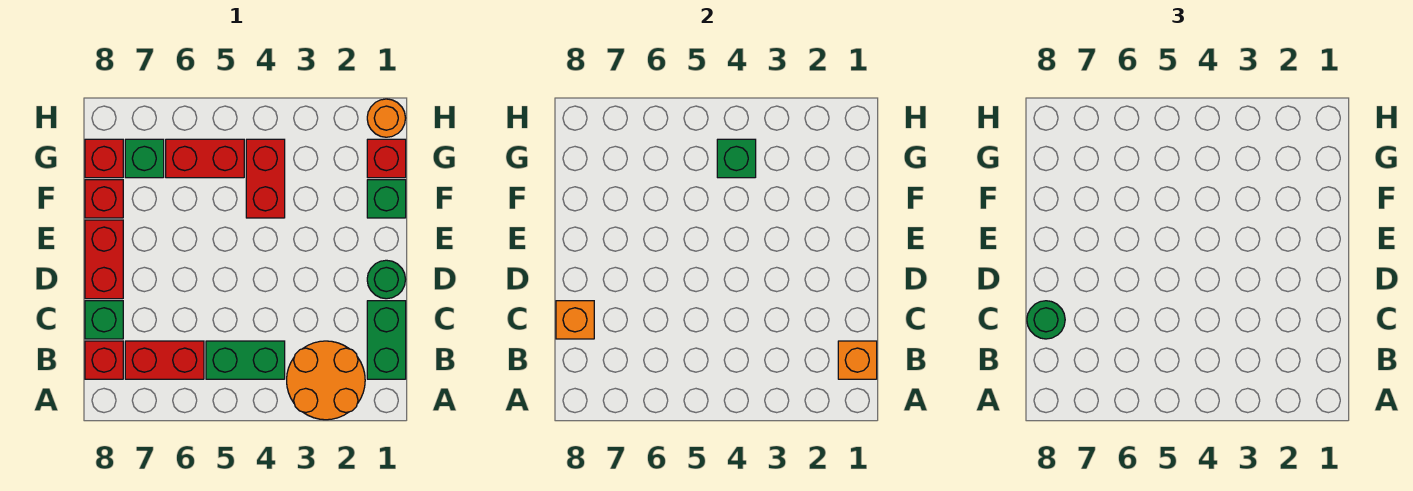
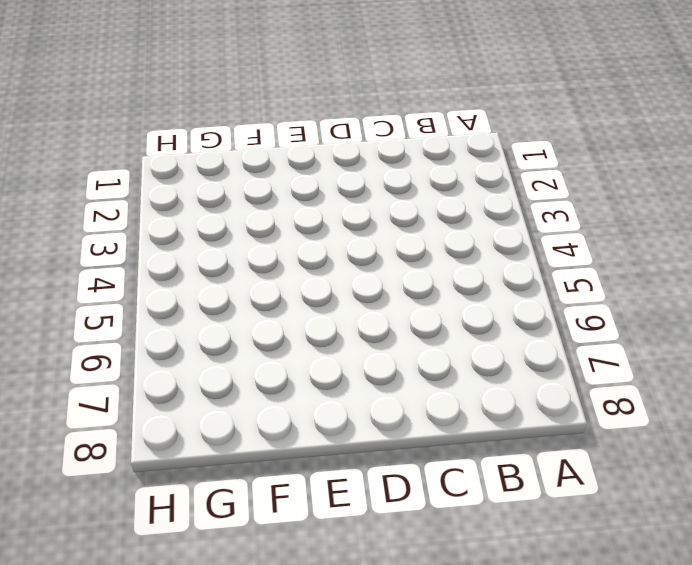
none -> orange 2x2 round brick [287,341,365,420]
none -> green 1x2 brick [367,301,406,379]
none -> green 1x2 brick [206,341,285,379]

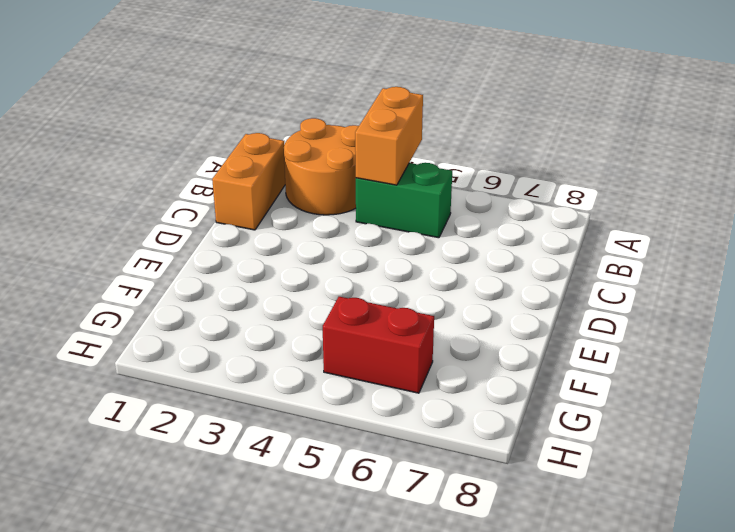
orange 1x2 brick [355,87,423,185] -> none
orange 1x2 brick [212,133,285,230] -> green 1x2 brick [367,301,406,379]
none -> red 1x2 brick [125,341,204,379]
none -> red 1x1 brick [85,341,123,379]
none -> green 1x1 brick [85,301,123,339]

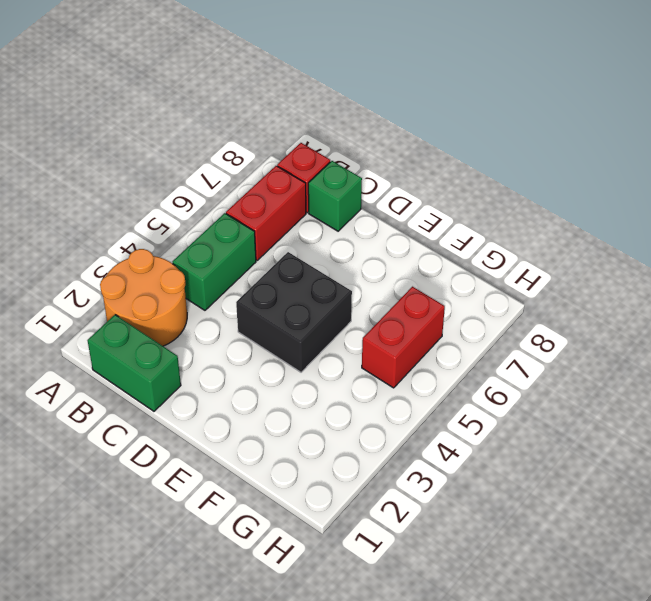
black 2x2 brick [236,252,352,372] -> none
none -> green 1x1 round brick [367,260,406,299]
none -> red 1x2 brick [85,220,123,299]
none -> green 1x1 brick [367,180,406,218]

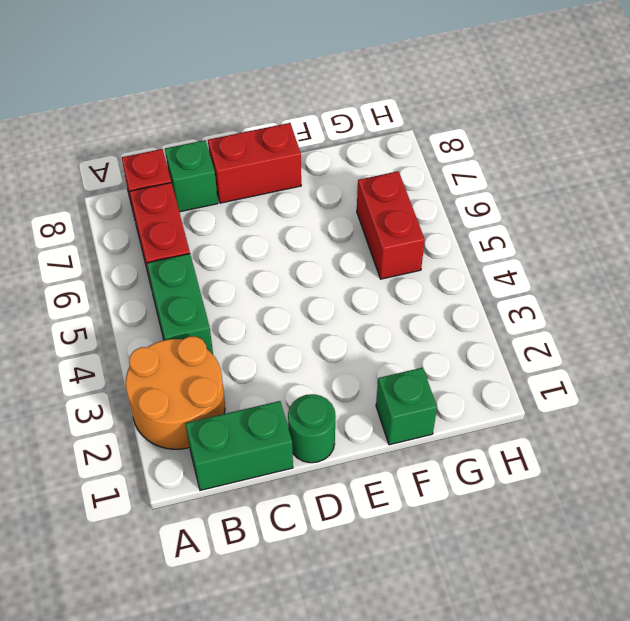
none -> red 1x2 brick [246,139,285,218]
none -> red 1x1 brick [85,180,123,218]
none -> red 1x1 brick [367,139,406,178]

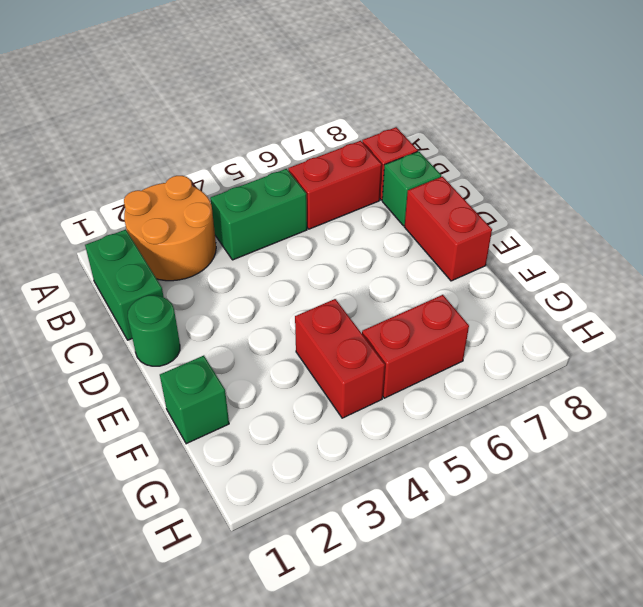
none -> red 1x1 brick [85,180,123,218]
none -> red 1x1 brick [367,139,406,178]
none -> green 1x1 brick [125,139,164,178]

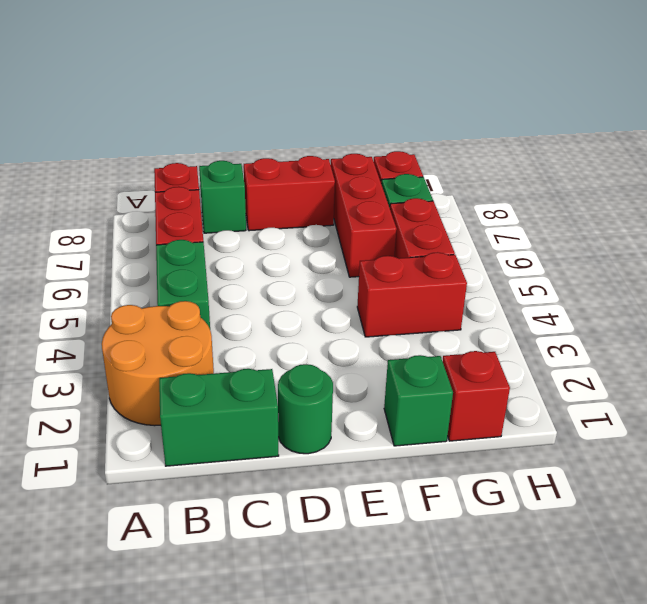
red 1x3 brick [331,154,397,277] -> red 1x1 brick [85,180,123,218]
none -> orange 1x1 round brick [367,99,406,137]
none -> orange 1x1 brick [838,341,877,379]
none -> orange 1x1 brick [556,301,594,339]

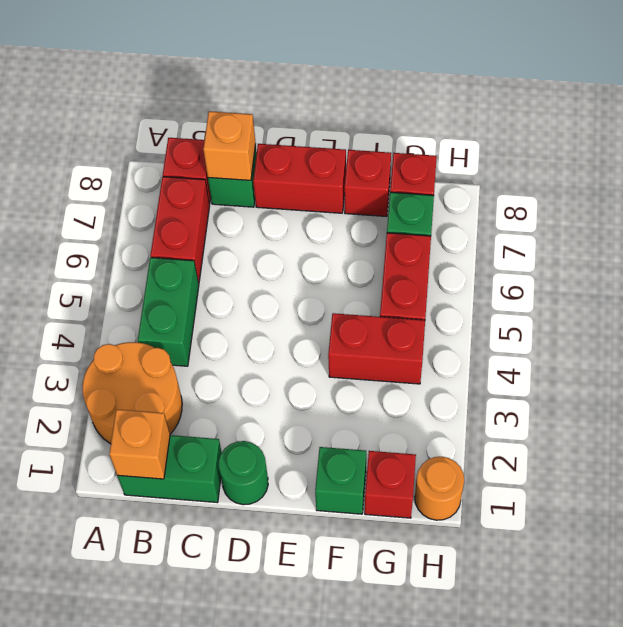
none -> green 1x1 brick [717,139,756,178]
none -> green 1x1 round brick [1027,301,1065,339]

